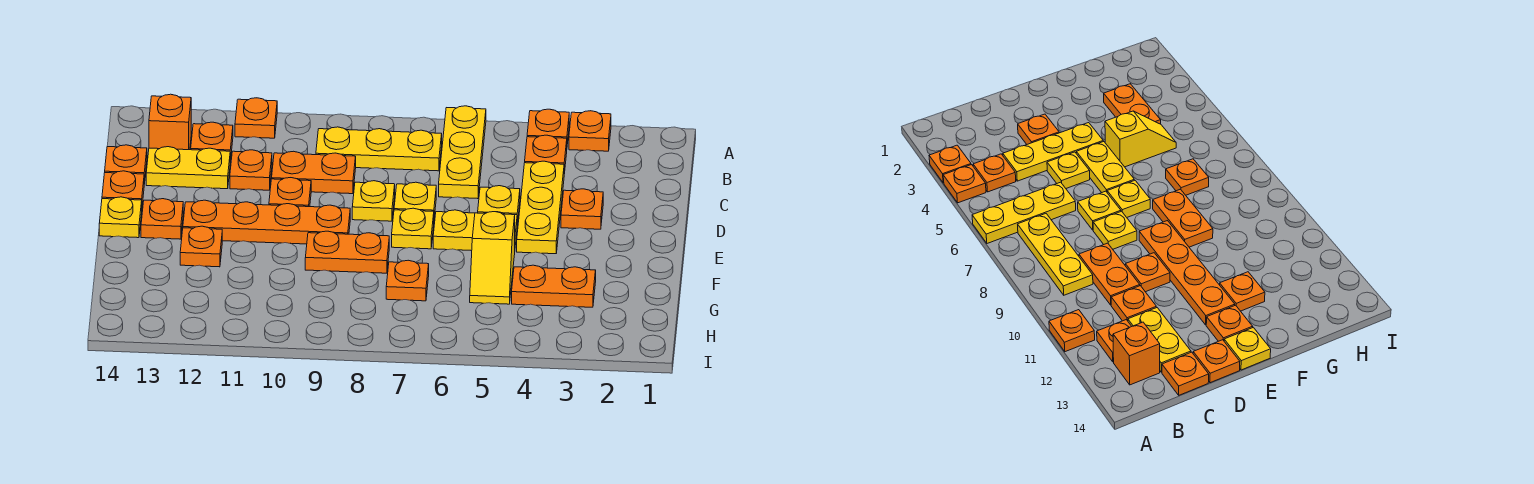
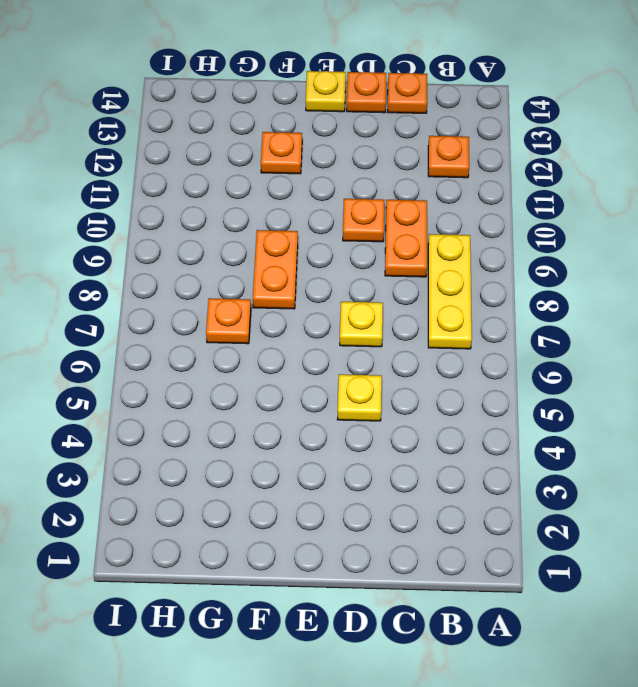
none -> orange 1x1 plate [569,111,611,151]
none -> orange 1x1 plate [527,109,569,144]
none -> yellow 1x3 plate [439,106,486,199]

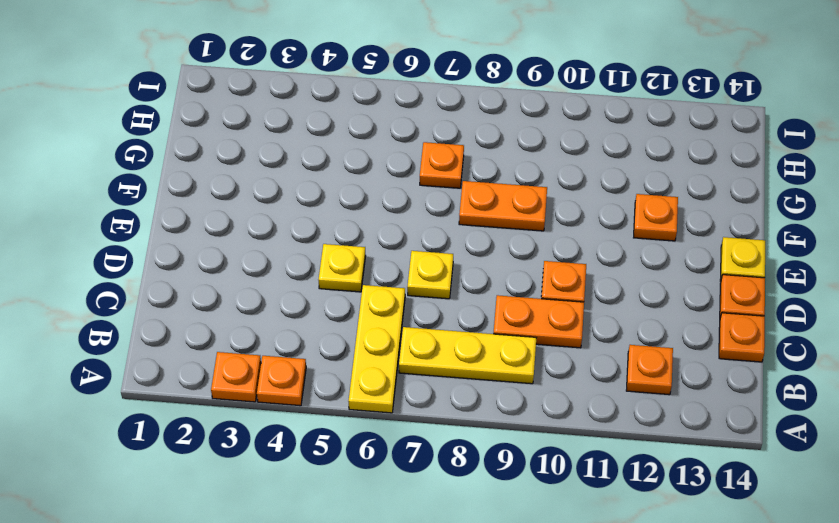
none -> orange 1x1 plate [235,98,277,138]
none -> orange 1x1 plate [525,135,567,174]
none -> orange 1x1 brick [149,94,191,150]

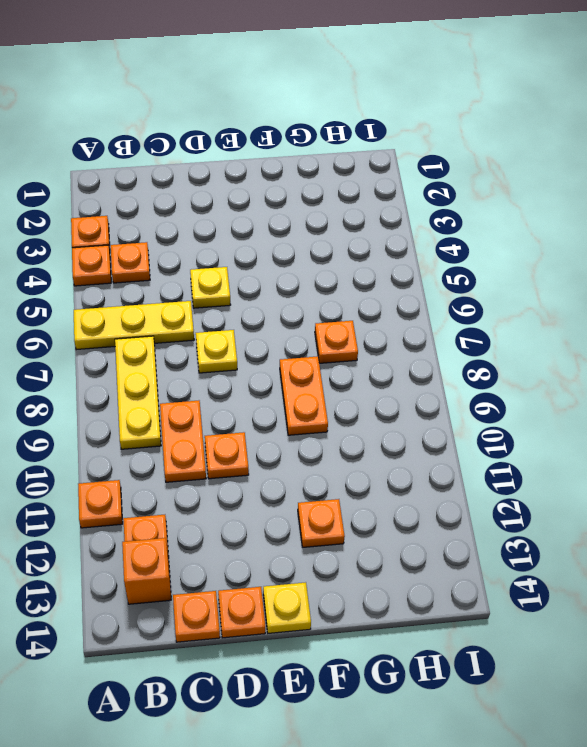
none -> yellow 1x3 plate [517,161,564,254]
none -> orange 1x1 plate [230,150,272,190]
none -> yellow 1x2 plate [146,147,230,189]

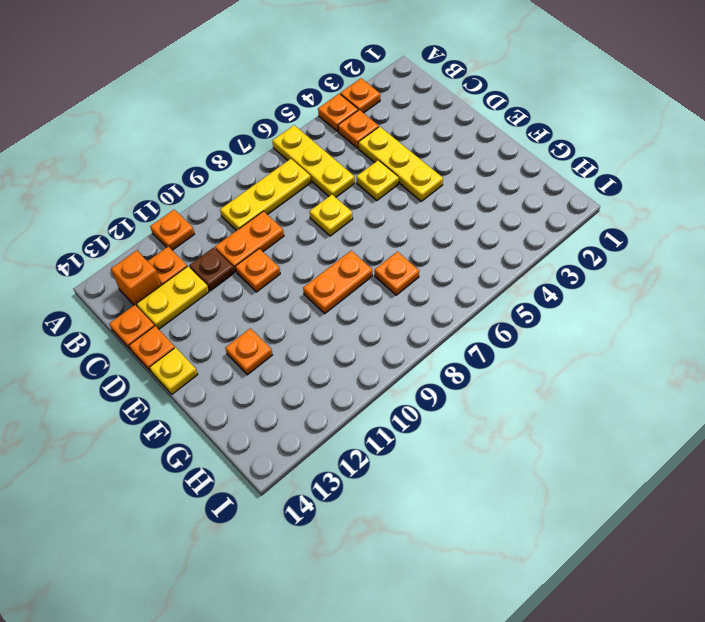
brown 1x1 plate [189,248,235,291] -> orange 1x1 plate [230,150,272,190]
none -> orange 1x1 plate [561,189,603,229]
none -> yellow 1x1 plate [352,181,395,221]
none -> yellow 1x2 plate [433,210,517,251]

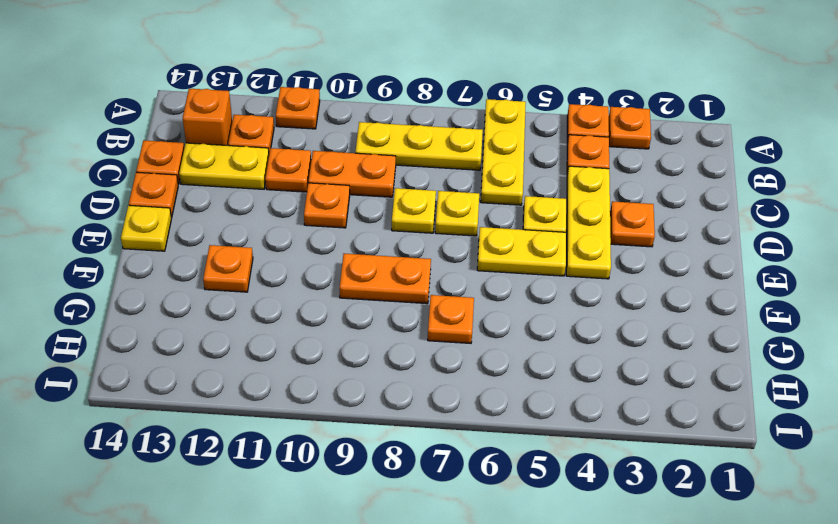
none -> yellow 1x1 plate [392,208,434,249]
none -> orange 1x4 plate [183,200,350,244]
none -> orange 1x1 plate [141,199,183,239]

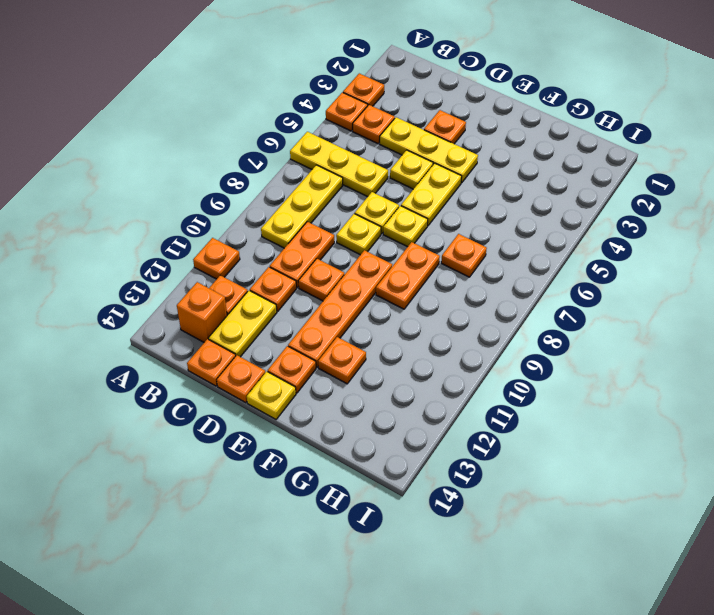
none -> yellow 1x2 slope [470,212,515,304]
none -> orange 1x2 plate [512,265,596,307]

